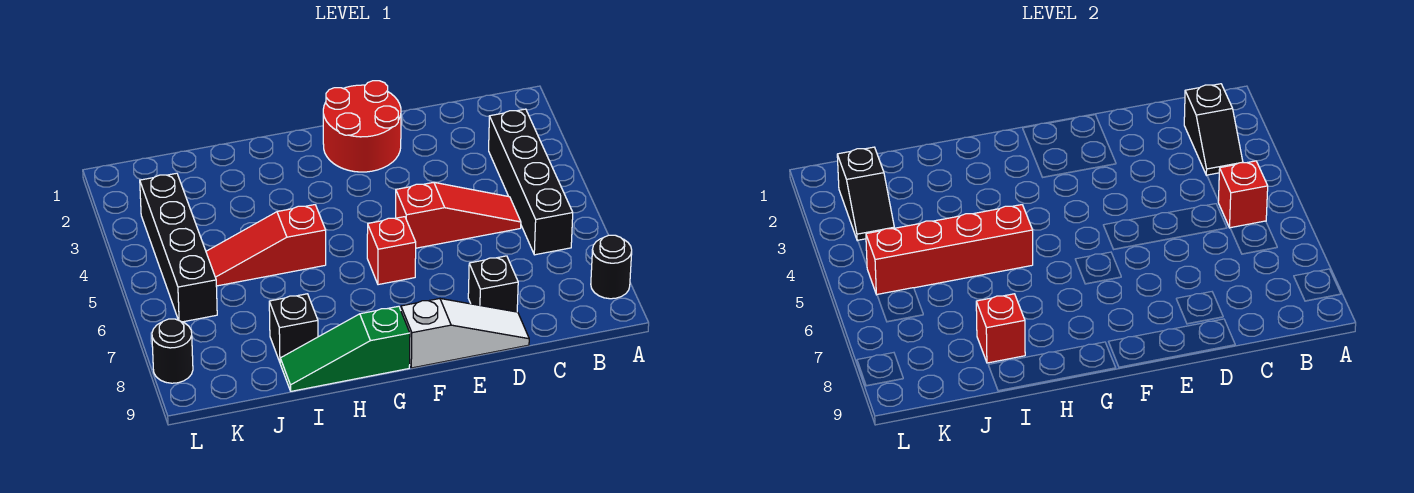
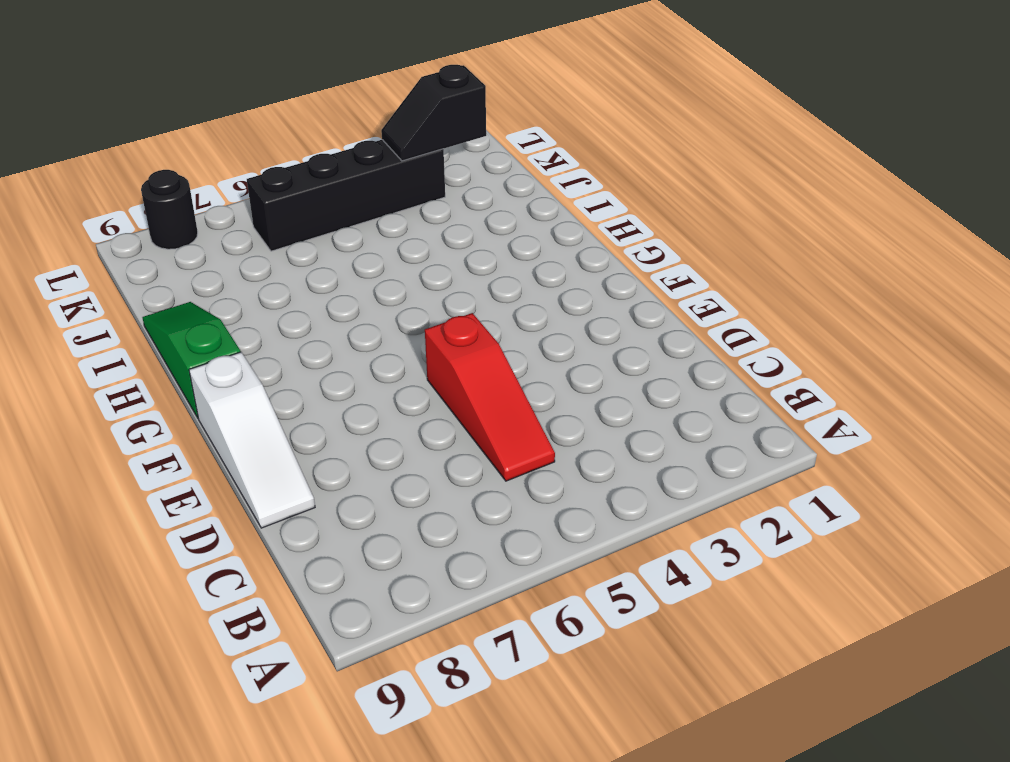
none -> black 1x1 round brick [591,235,632,299]
none -> black 1x4 brick [489,109,573,255]
none -> black 1x1 brick [468,256,518,312]

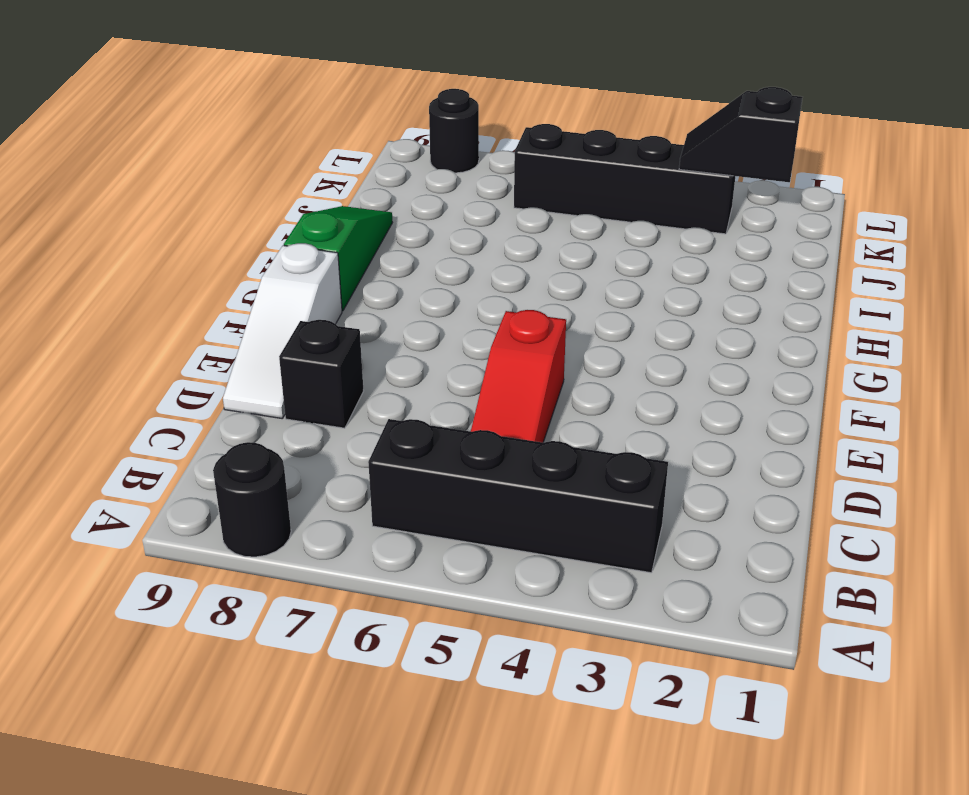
none -> red 2x2 round brick [323,81,401,172]
none -> red 1x1 brick [367,217,416,285]
none -> red 1x3 slope [206,205,326,286]

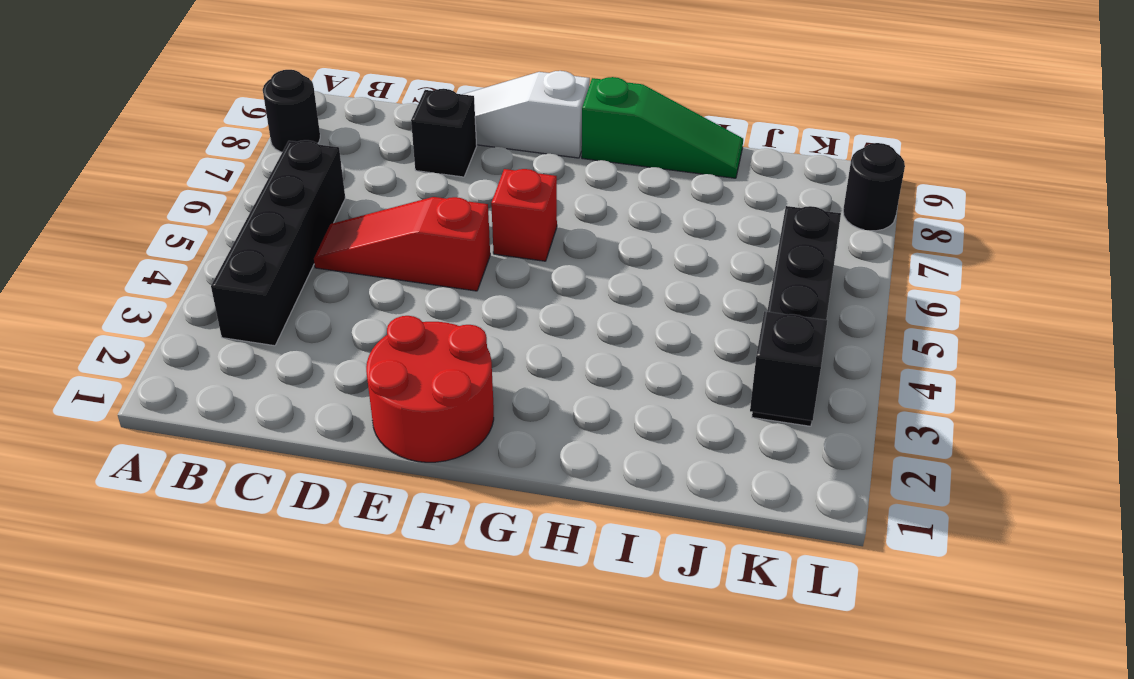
none -> red 1x3 slope [206,205,326,286]
none -> black 1x1 brick [269,294,318,362]
none -> black 1x2 slope [1184,84,1243,175]

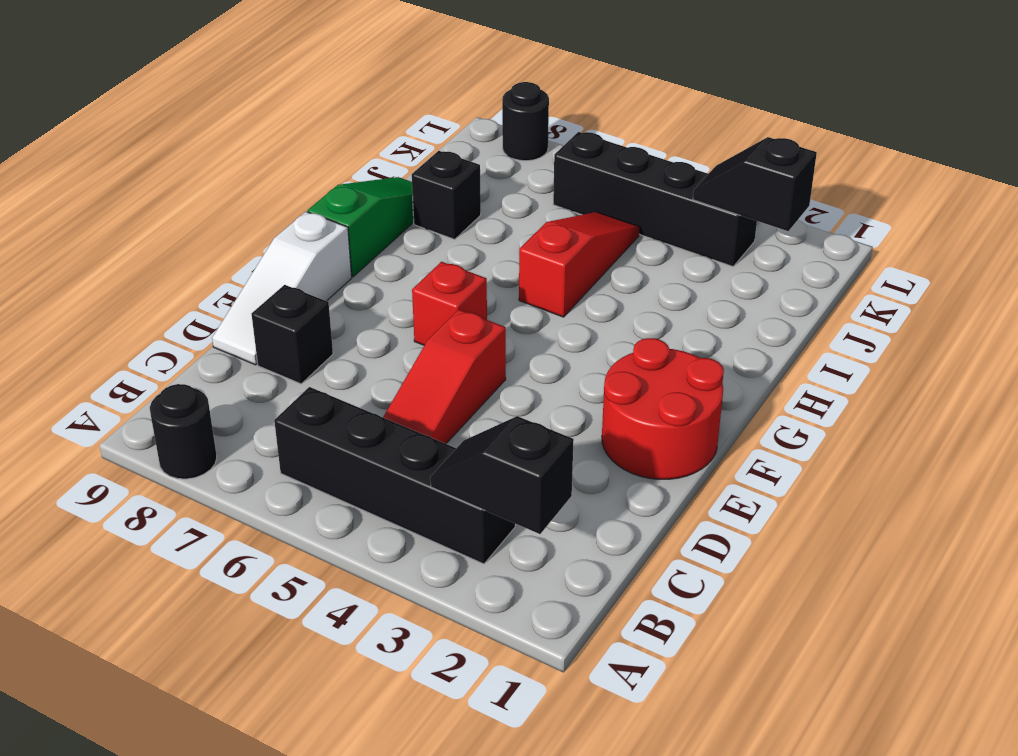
none -> red 1x1 brick [1218,161,1268,228]
none -> red 1x4 brick [866,205,1033,295]
none -> red 1x1 brick [976,294,1025,363]

